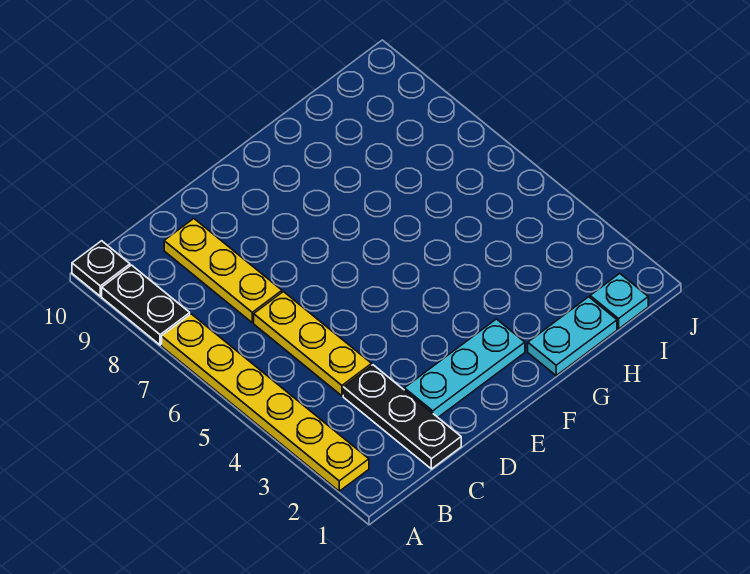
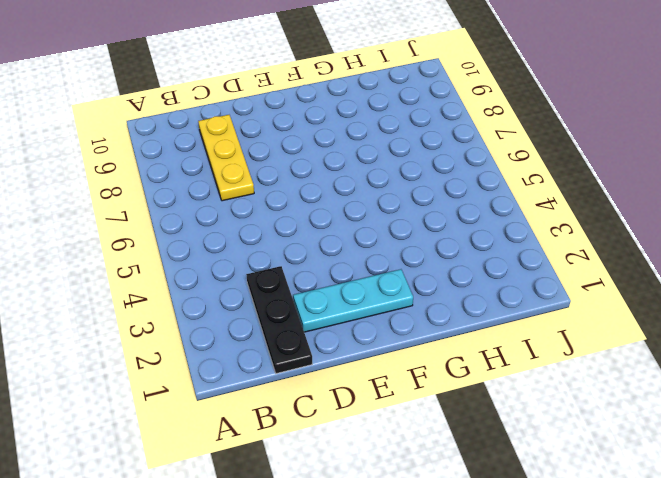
none -> yellow 1x6 plate [162,314,369,491]
none -> black 1x2 plate [102,265,190,345]

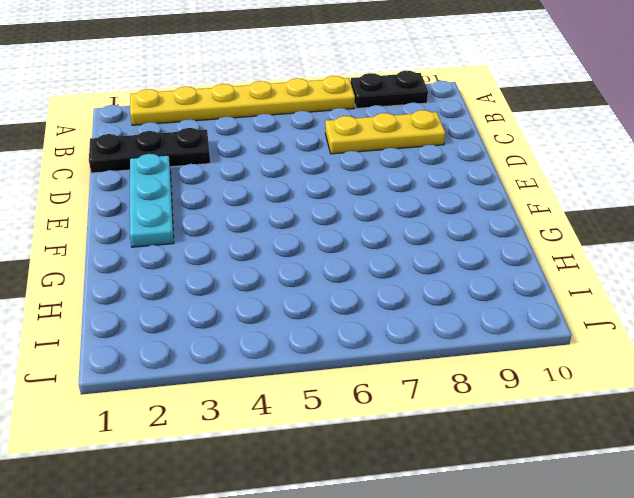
none -> black 1x1 plate [72,241,130,296]
none -> yellow 1x3 plate [254,292,372,396]

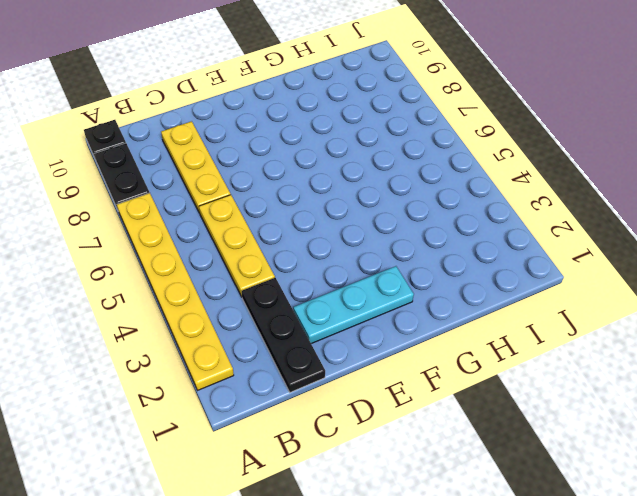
none -> cyan 1x2 plate [528,297,617,375]
none -> cyan 1x1 plate [590,274,648,329]

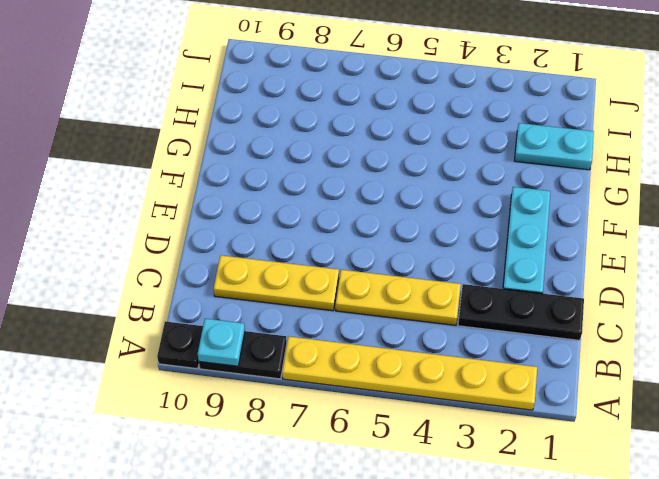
cyan 1x1 plate [198,319,245,366] -> cyan 1x1 plate moved to [590,274,648,329]
cyan 1x2 plate [514,123,594,170] -> cyan 1x2 plate turned to [528,297,617,375]

